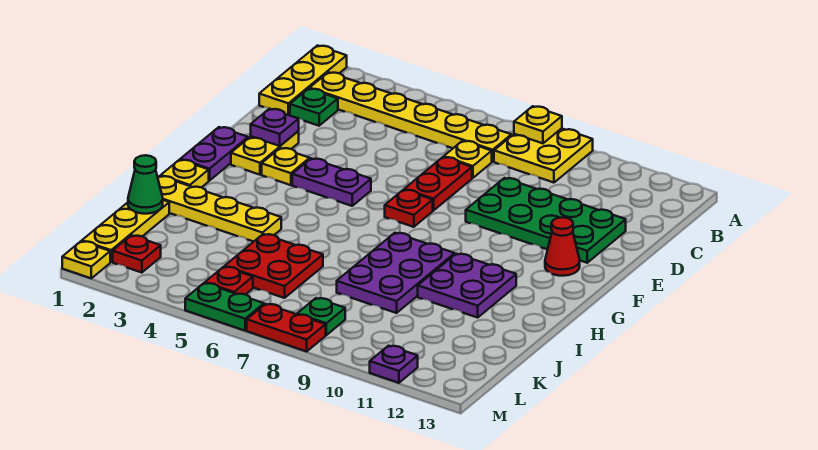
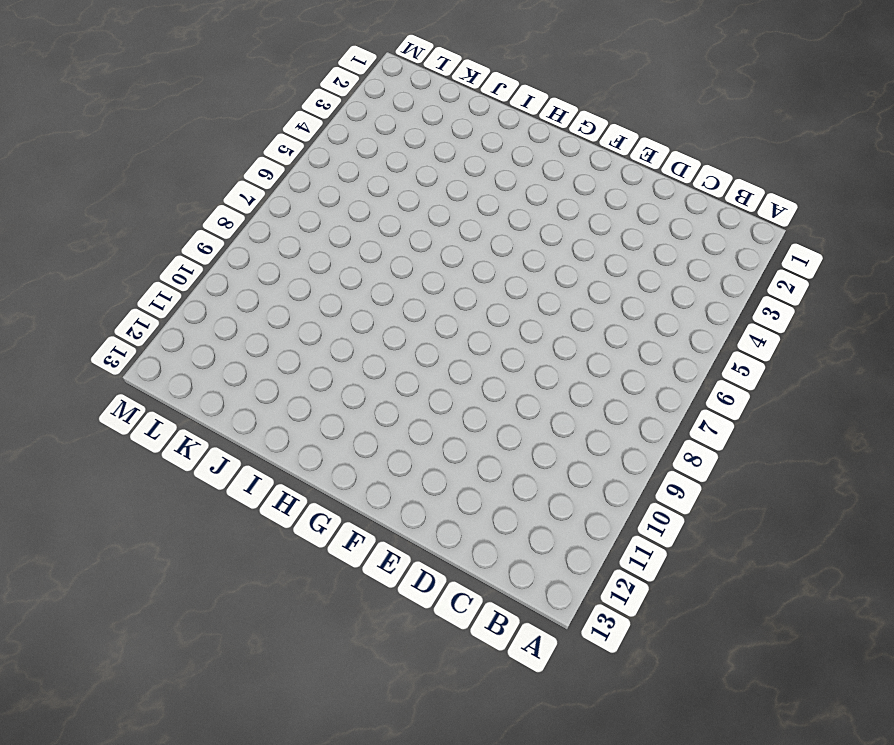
none -> yellow 1x3 plate [259,46,347,115]
none -> yellow 2x2 plate [494,128,593,183]
none -> yellow 1x6 plate [310,72,511,162]

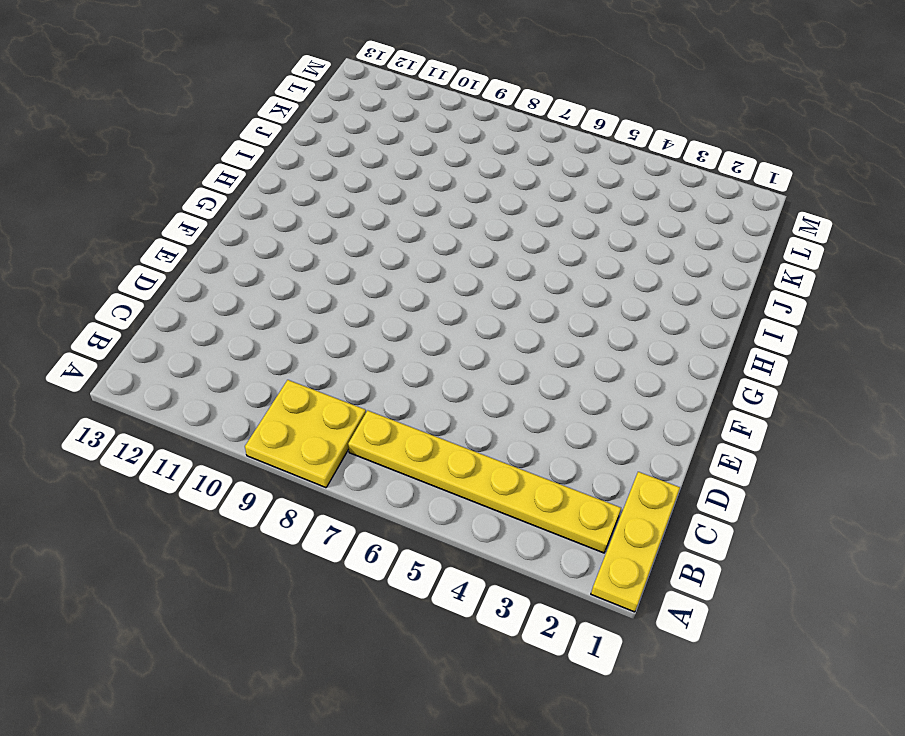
none -> green 1x1 plate [290,89,338,126]
none -> yellow 1x1 plate [444,141,492,178]
none -> red 1x2 plate [404,157,472,211]

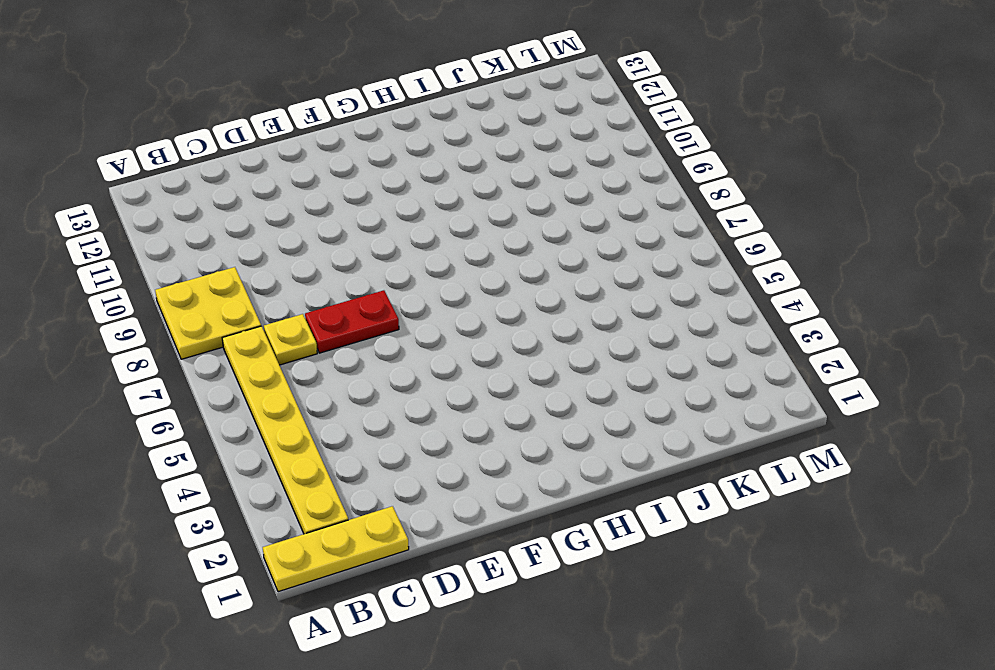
none -> green 1x1 plate [290,89,338,126]
none -> green 2x4 plate [466,178,626,263]
none -> yellow 1x2 plate [231,131,299,175]

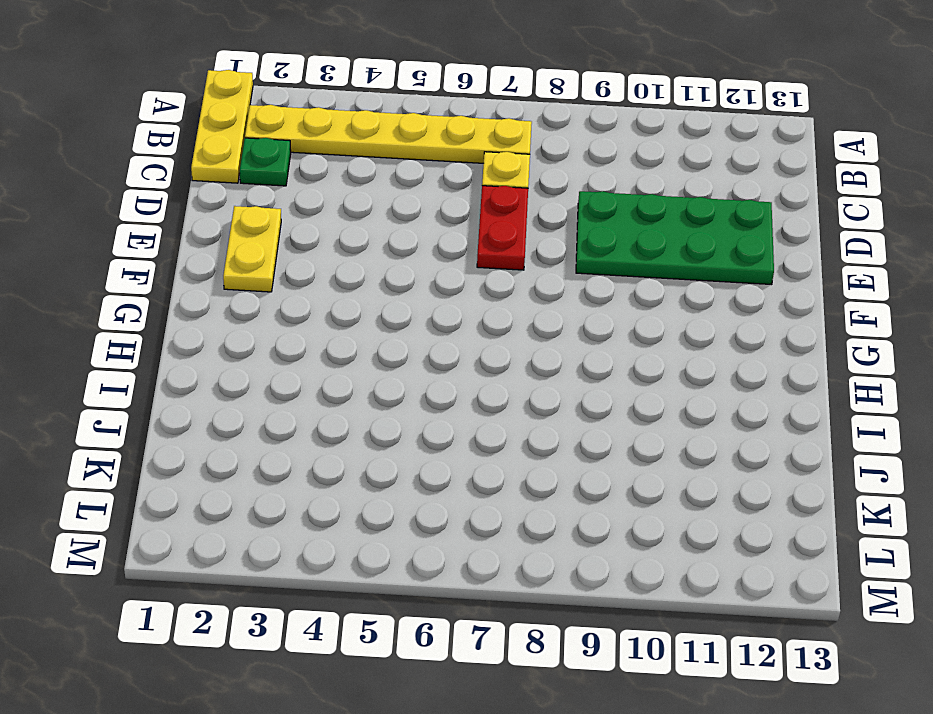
none -> yellow 2x2 plate [494,128,593,183]
none -> purple 1x2 plate [180,127,248,181]
none -> yellow 1x1 plate [262,148,310,185]

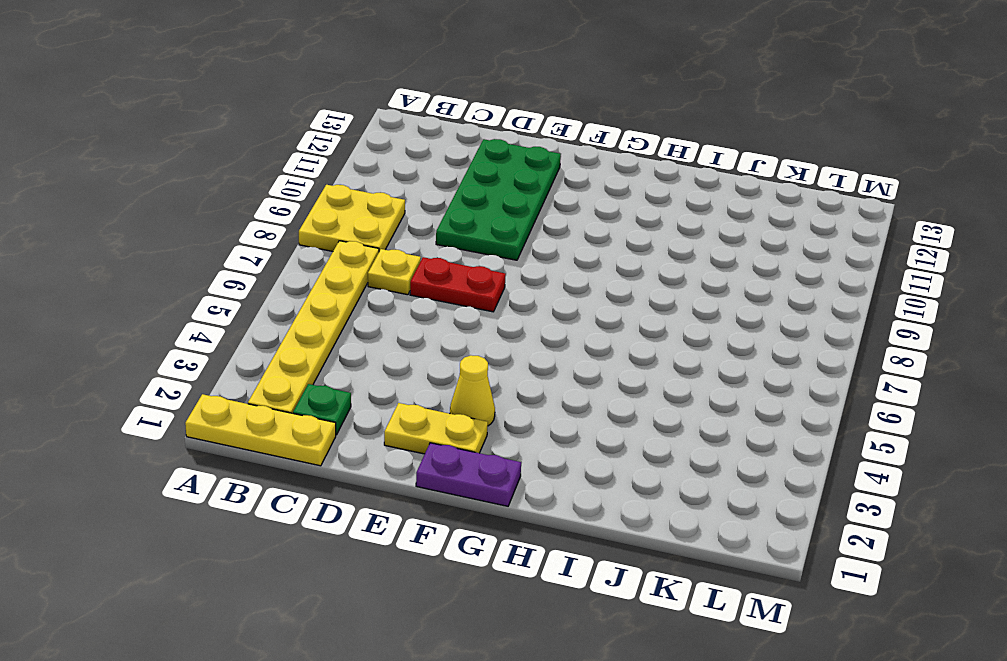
yellow 1x1 cone [450,355,495,426] -> yellow 1x1 plate [262,148,310,185]
none -> purple 1x2 plate [292,158,371,206]
none -> red 1x1 plate [385,190,433,227]
none -> red 1x1 cone [545,217,580,276]

